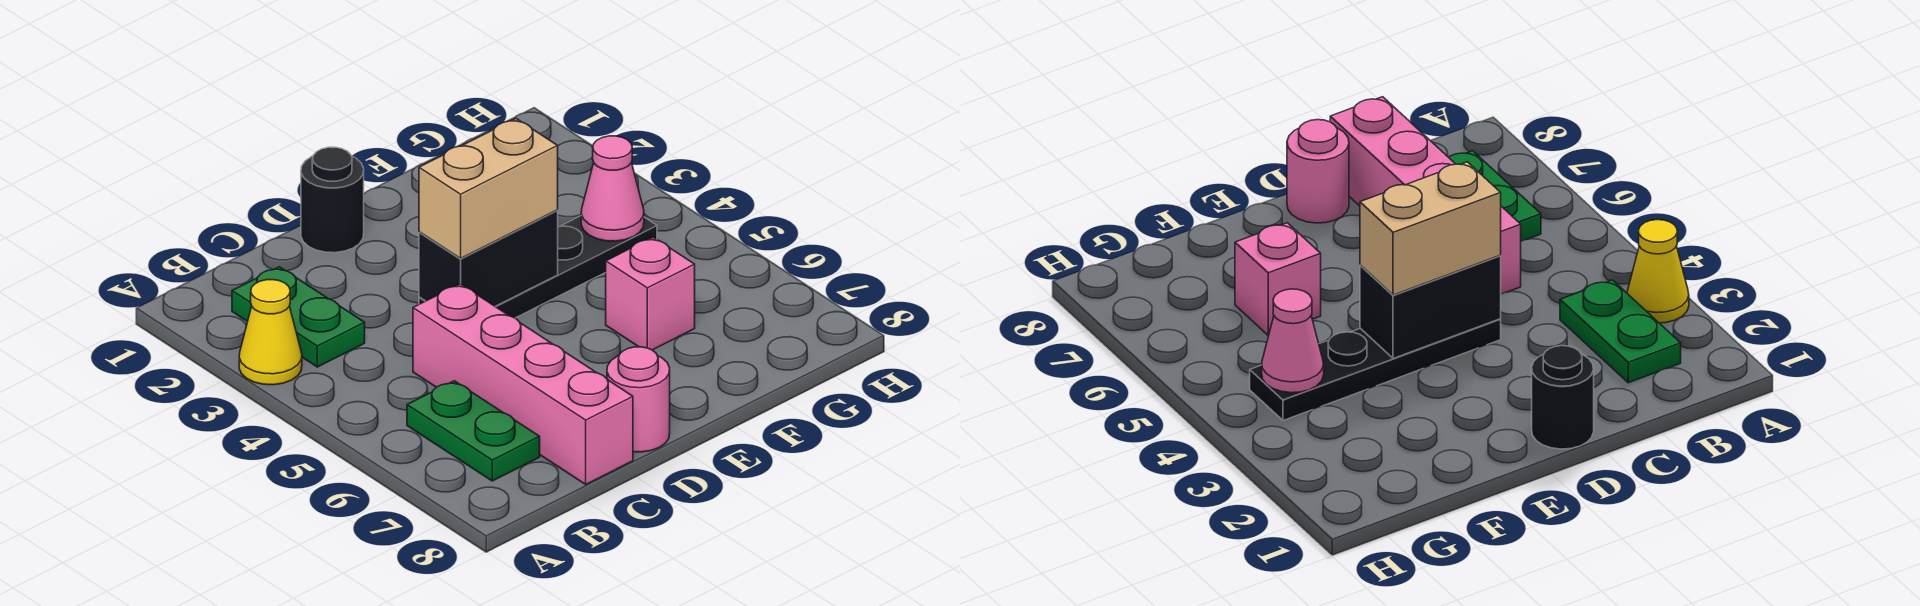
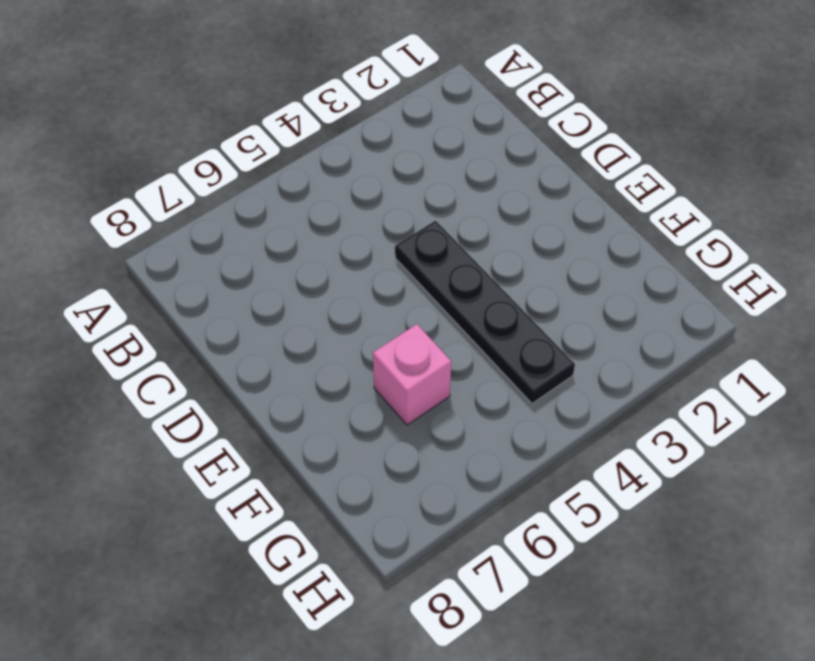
none -> yellow 1x1 cone [239,280,302,385]
none -> green 1x2 plate [232,267,365,367]

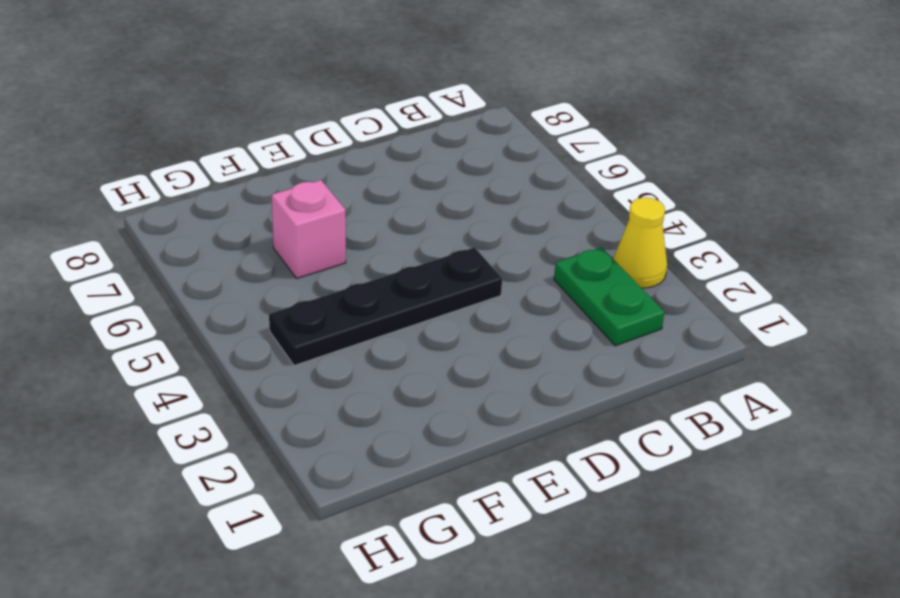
none -> green 1x2 plate [407,381,540,481]
none -> pink 1x4 brick [413,284,633,484]

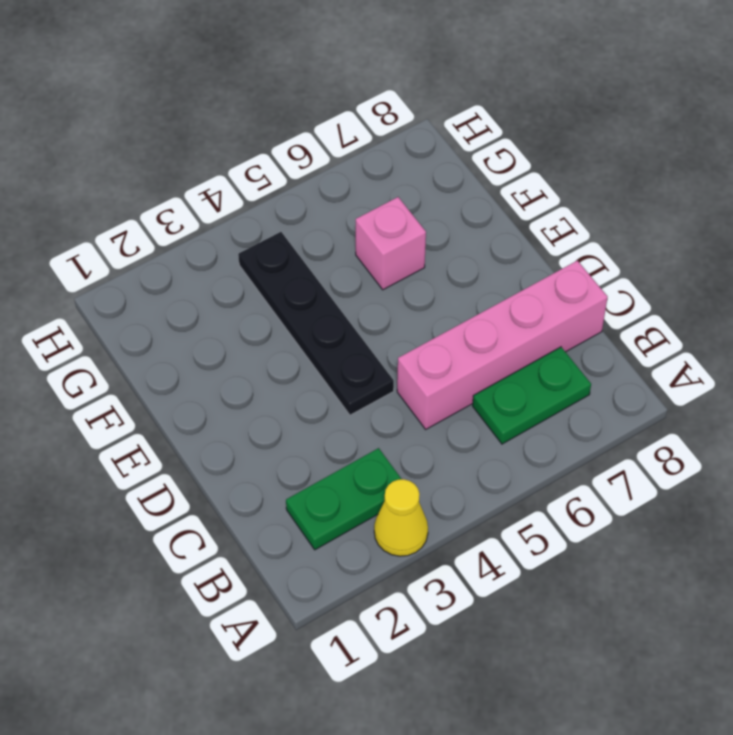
none -> black 1x1 round brick [301,147,364,253]
none -> pink 1x1 round brick [607,347,670,452]

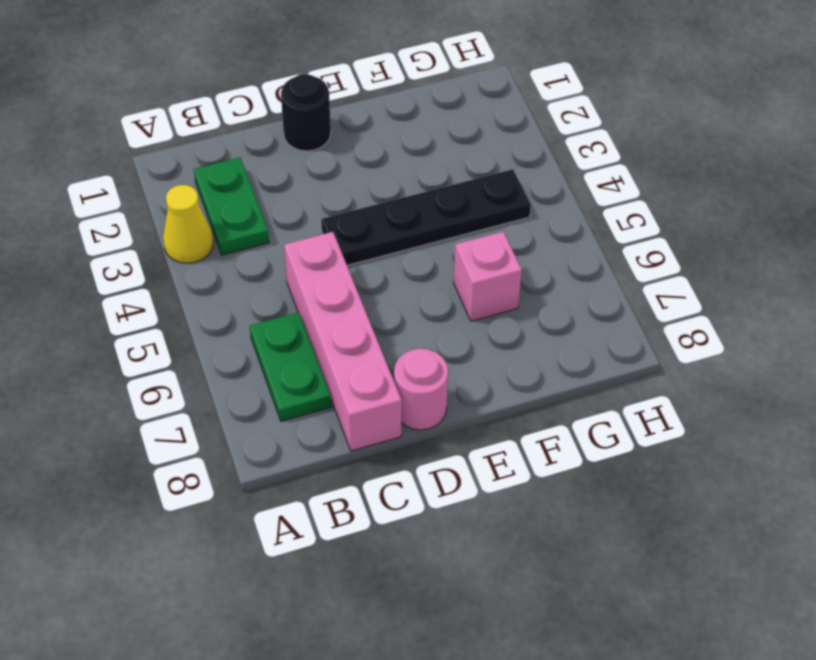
none -> black 1x2 brick [419,210,558,306]
none -> pink 1x1 cone [581,136,644,241]

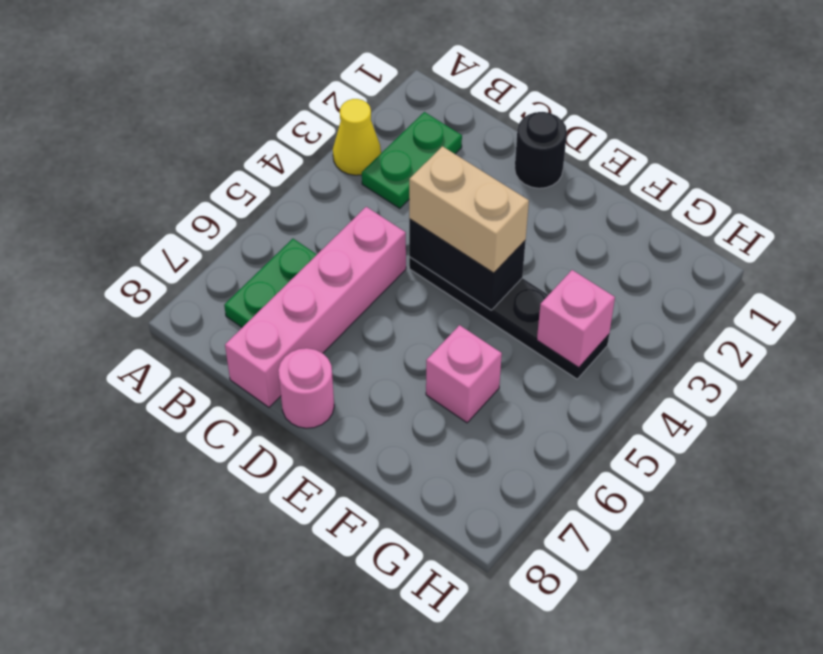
pink 1x1 brick [537,270,615,367] -> pink 1x1 cone [581,136,644,241]

